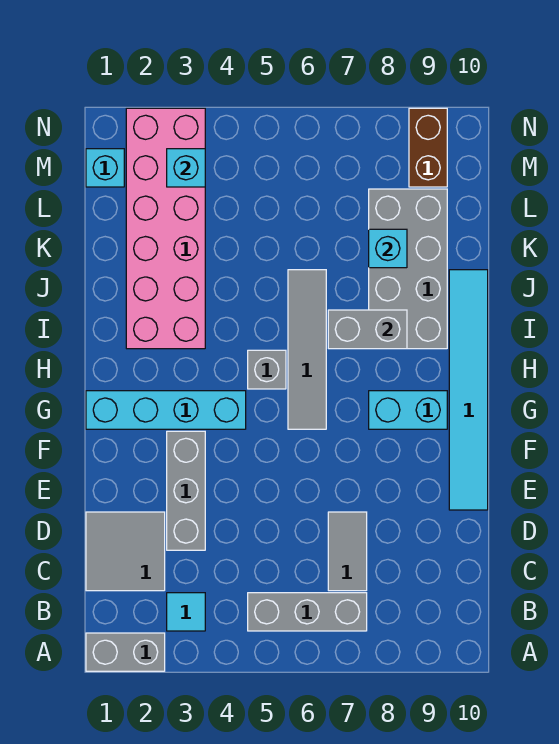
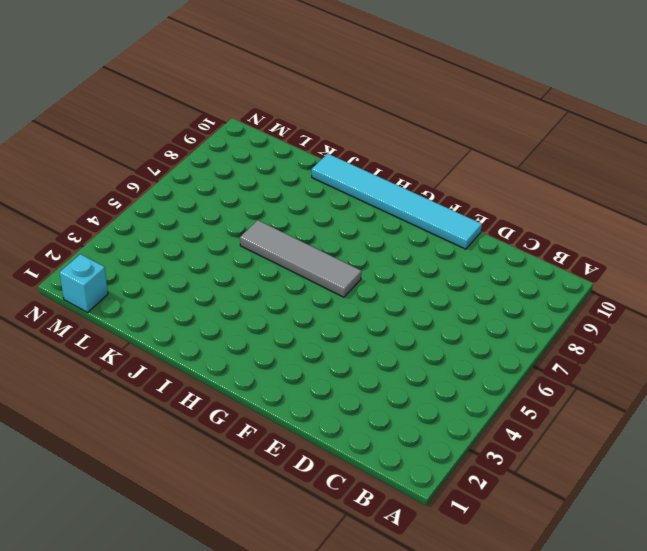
none -> grey 1x2 brick [86,633,165,671]
none -> cyan 1x1 tile [167,593,205,631]
none -> grey 1x3 brick [248,593,367,631]

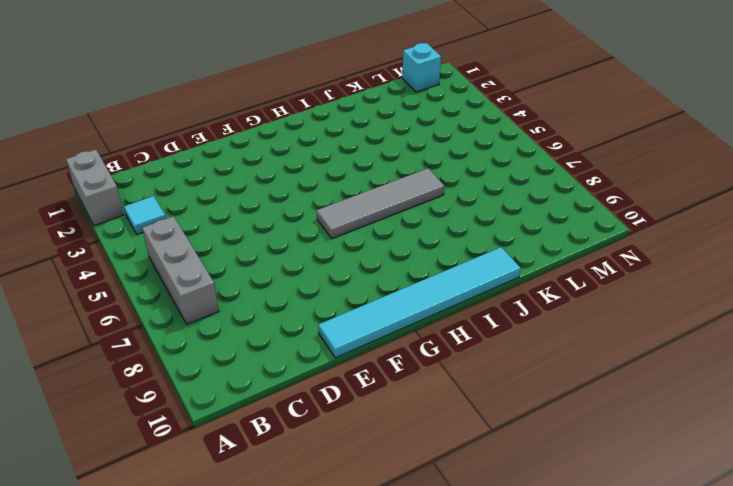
none -> grey 2x2 tile [86,512,165,591]
none -> grey 1x2 tile [328,512,367,591]
none -> grey 1x3 brick [167,431,205,550]

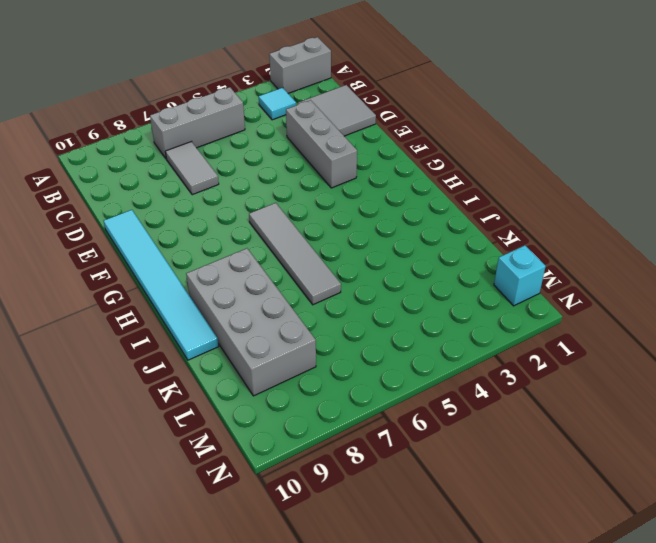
none -> cyan 1x4 brick [86,391,246,429]
none -> cyan 1x2 brick [369,391,447,429]
none -> grey 1x1 brick [248,350,286,389]

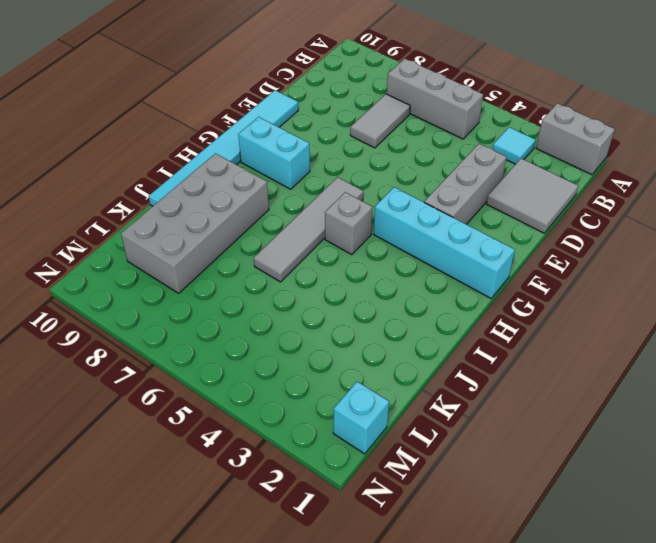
none -> pink 2x6 brick [126,108,205,349]
none -> brown 1x2 brick [409,108,447,187]
none -> grey 1x2 brick [328,310,407,349]

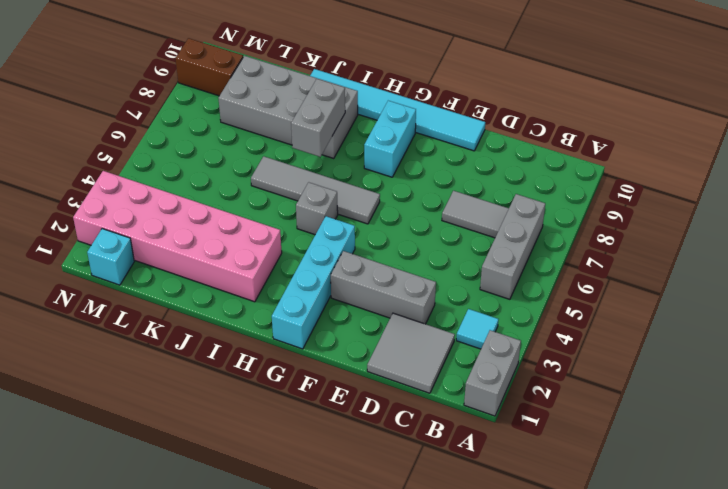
none -> cyan 1x1 brick [369,229,407,268]
none -> cyan 1x1 brick [167,149,205,187]

